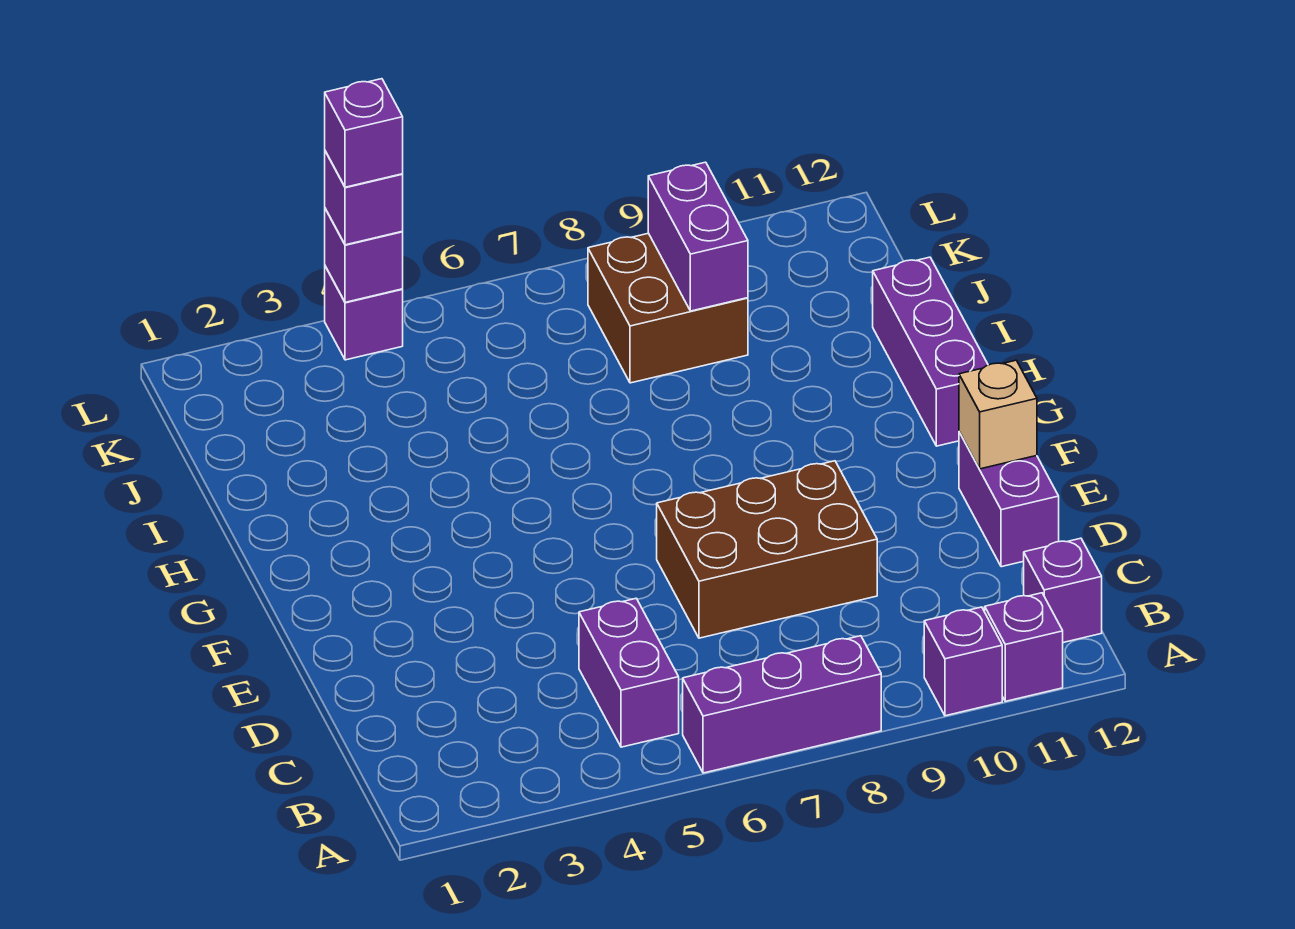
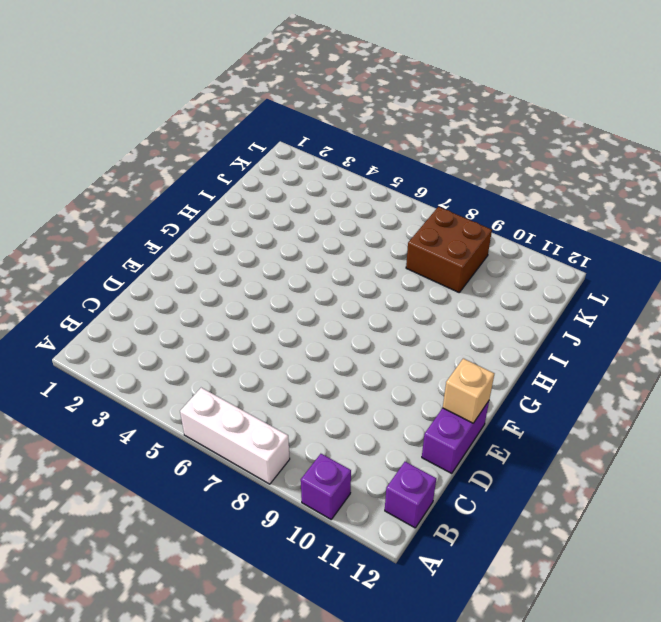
white 1x3 brick [180,388,290,484] -> purple 1x3 brick [683,636,881,773]
none -> purple 1x1 brick [985,593,1063,701]
none -> purple 1x2 brick [579,599,679,747]
none -> brown 2x3 brick [657,461,877,638]

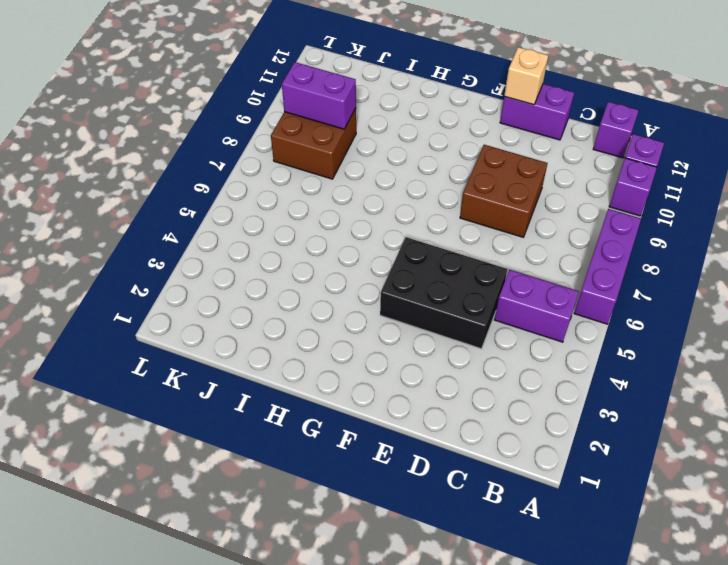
black 2x3 brick [380,237,507,349] -> none
brown 2x2 brick [460,145,548,237] -> brown 2x3 brick [657,461,877,638]
none -> purple 1x3 brick [873,257,988,446]
none -> purple 1x1 brick [325,266,403,360]
none -> purple 1x1 brick [325,209,403,302]

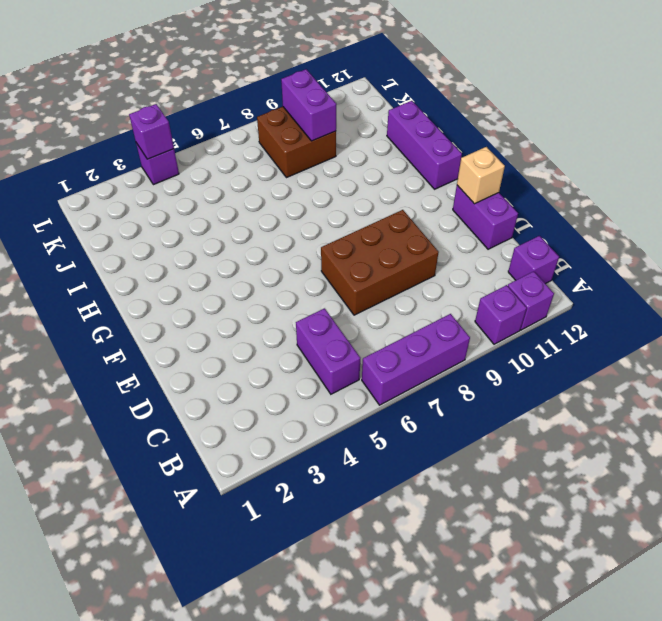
none -> purple 1x1 brick [325,151,403,245]
none -> purple 1x1 brick [325,79,403,187]

